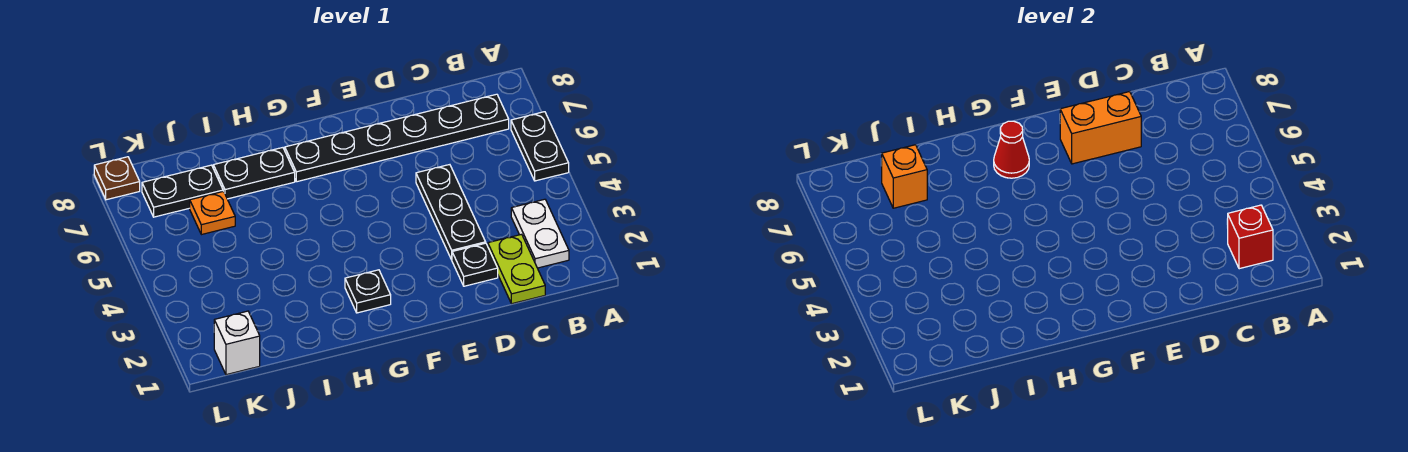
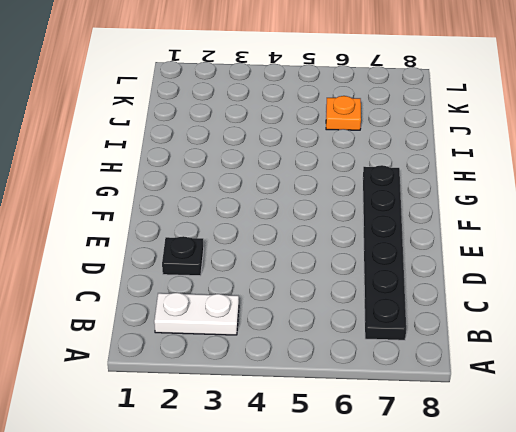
none -> black 1x2 plate [511,112,569,181]
none -> lime 1x2 plate [488,234,545,304]
none -> black 1x3 plate [416,165,486,260]

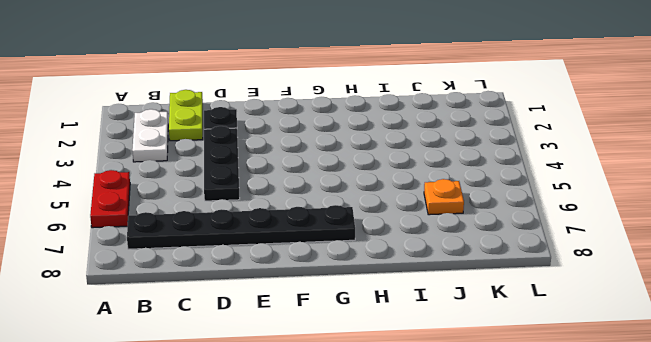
red 1x2 plate [90,170,130,228] -> black 1x2 plate [511,112,569,181]
none -> black 1x1 plate [345,270,391,313]
none -> black 1x2 plate [213,148,295,199]
none -> black 1x2 plate [142,165,223,217]

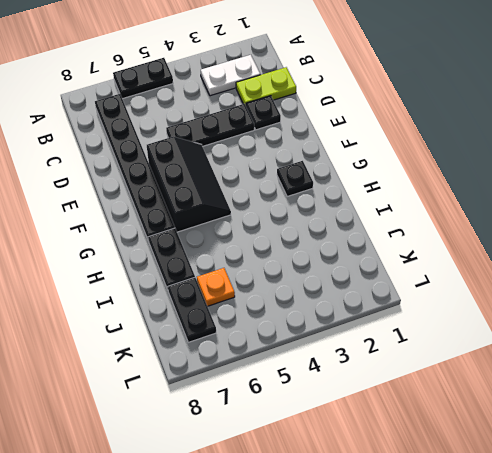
black 2x3 slope [147,137,231,232] -> none
none -> white 1x1 brick [214,311,260,375]
none -> brown 1x1 plate [94,157,140,200]
none -> red 1x1 brick [1228,205,1273,269]

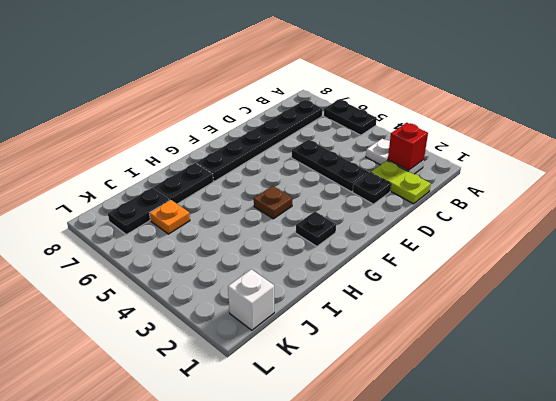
brown 1x1 plate [254,186,292,219] -> brown 1x1 plate moved to [94,157,140,200]
none -> orange 1x2 brick [1060,92,1141,164]
none -> red 1x1 cone [994,121,1029,178]
none -> orange 1x1 brick [881,145,927,208]

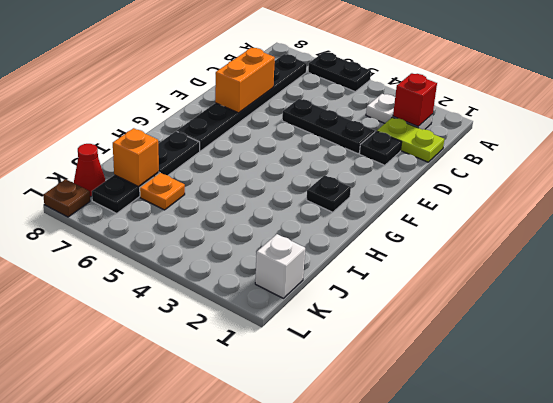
red 1x1 cone [74,144,105,197] -> red 1x1 cone moved to [994,121,1029,178]

